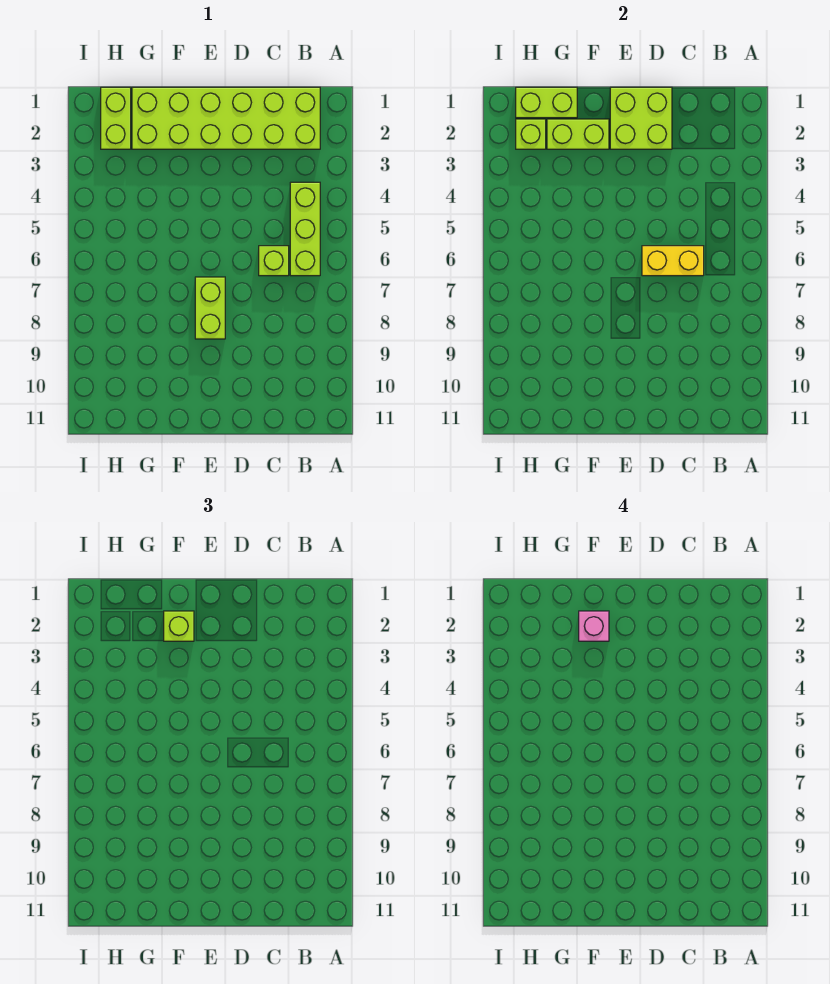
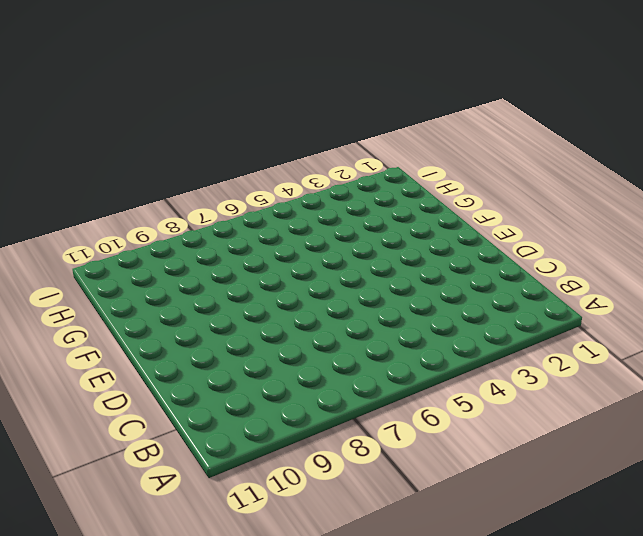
none -> lime 2x6 brick [132,87,320,149]
none -> lime 1x3 brick [290,182,320,276]
none -> lime 1x1 brick [259,246,289,276]

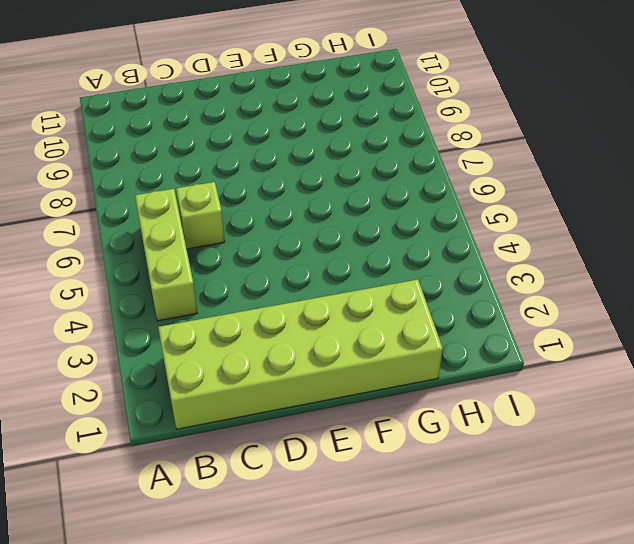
none -> lime 1x2 brick [195,277,225,339]
none -> lime 1x2 brick [101,87,131,149]
none -> yellow 1x2 brick [642,246,704,276]

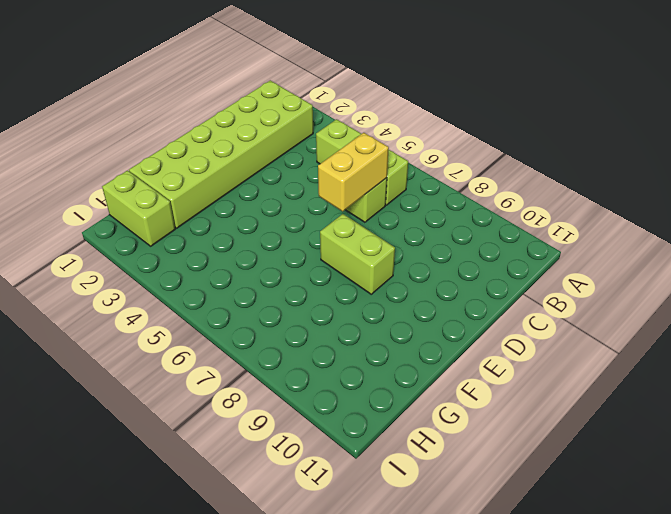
none -> lime 2x2 brick [610,87,672,149]
none -> lime 1x2 brick [547,119,609,149]
none -> lime 1x2 brick [516,87,577,118]

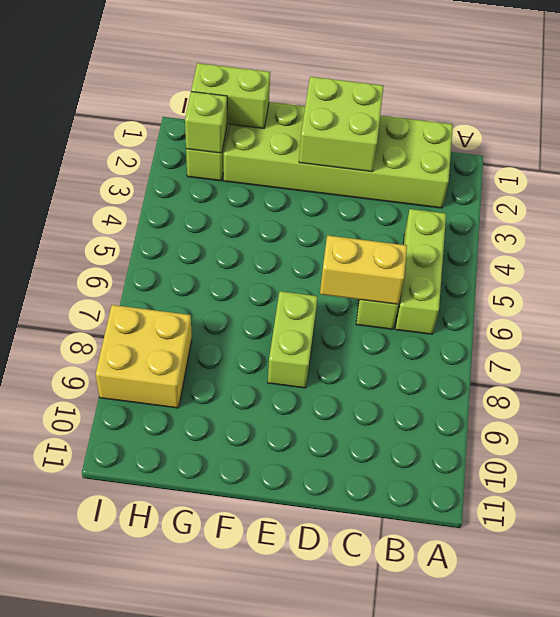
yellow 2x2 brick [96,305,192,408] -> none
none -> lime 1x2 brick [547,119,609,149]
none -> lime 1x1 brick [164,611,194,641]
none -> pink 1x1 brick [579,611,609,641]

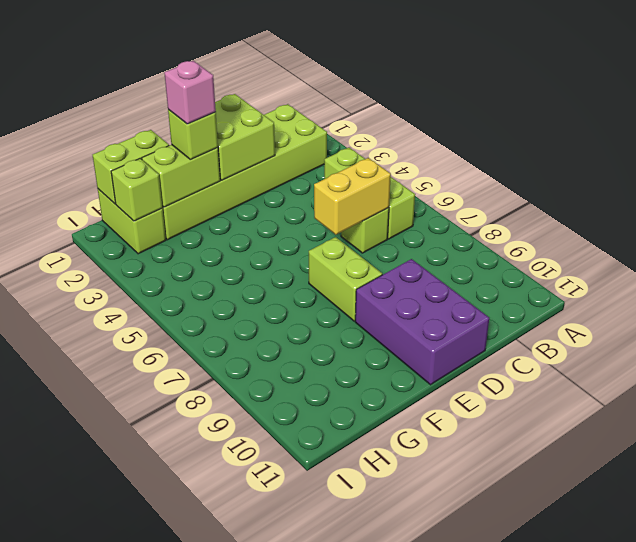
purple 2x3 brick [355,259,489,385] -> none

